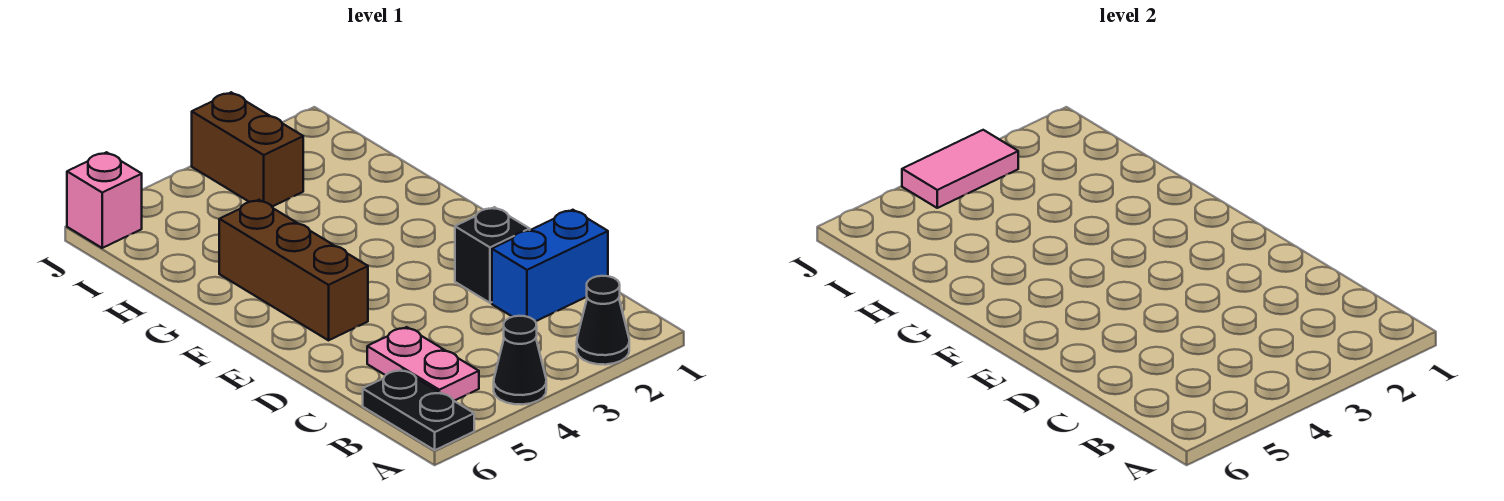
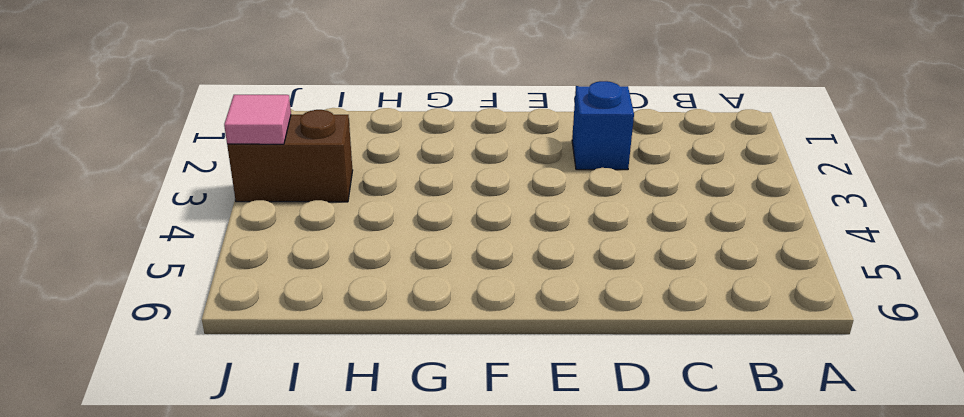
blue 1x1 brick [572,81,634,170] -> black 1x1 brick [455,207,530,303]
pink 1x1 tile [224,95,291,144] -> pink 1x2 tile [902,130,1018,208]
none -> black 1x1 cone [577,276,629,365]
none -> black 1x1 cone [494,316,546,405]

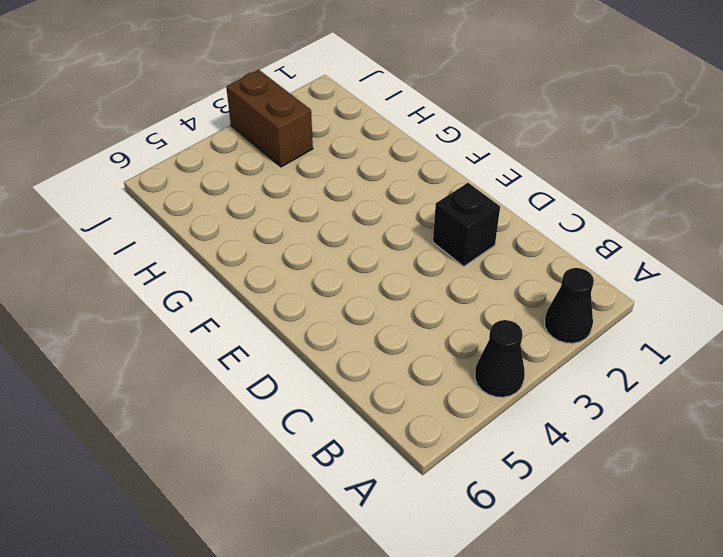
none -> black 1x2 plate [363,370,474,450]
none -> pink 1x2 plate [367,327,479,401]

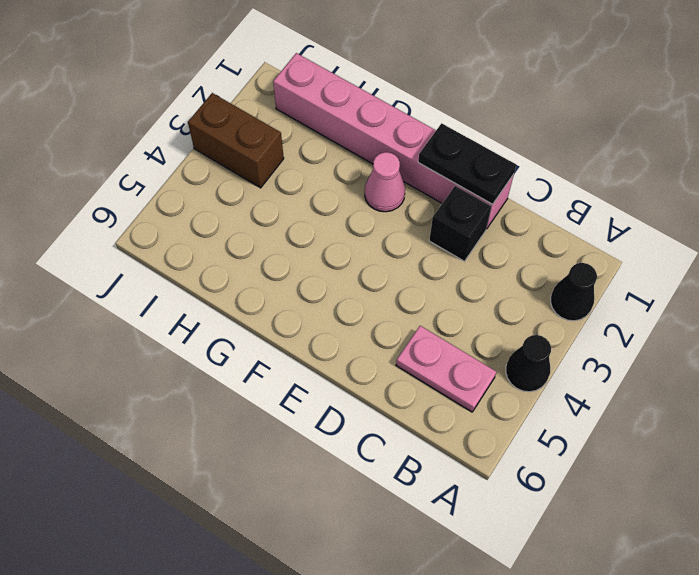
pink 1x6 brick [273,53,514,229] -> none
black 1x2 plate [418,123,516,204] -> black 1x2 plate moved to [363,370,474,450]
pink 1x1 cone [365,152,405,212] -> none
none -> blue 1x2 brick [492,210,608,321]
none -> brown 1x3 brick [219,200,368,340]

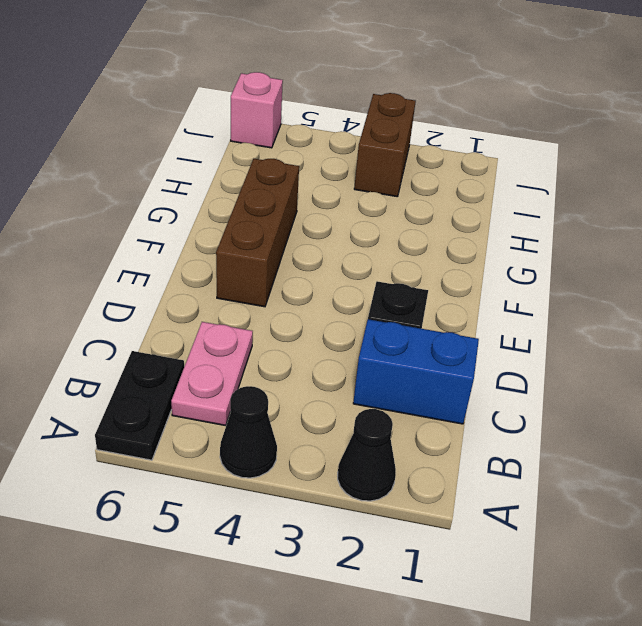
none -> pink 1x2 tile [902,130,1018,208]

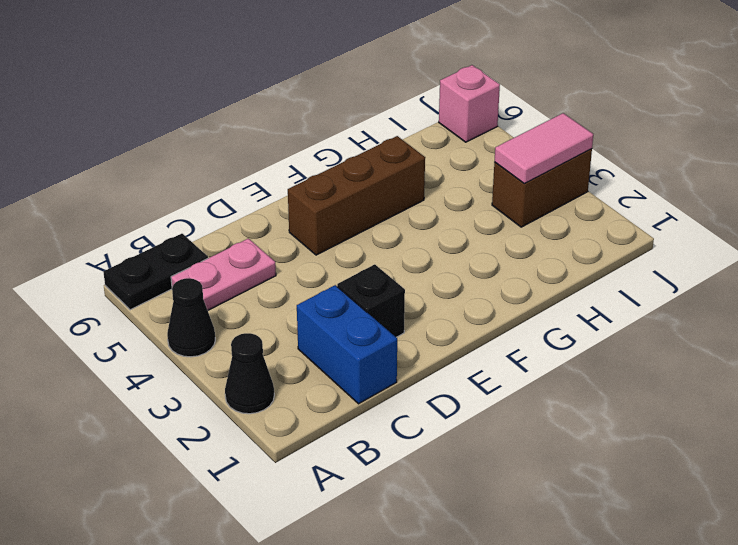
pink 1x2 tile [494,113,593,184] -> pink 1x2 tile turned to [902,130,1018,208]

